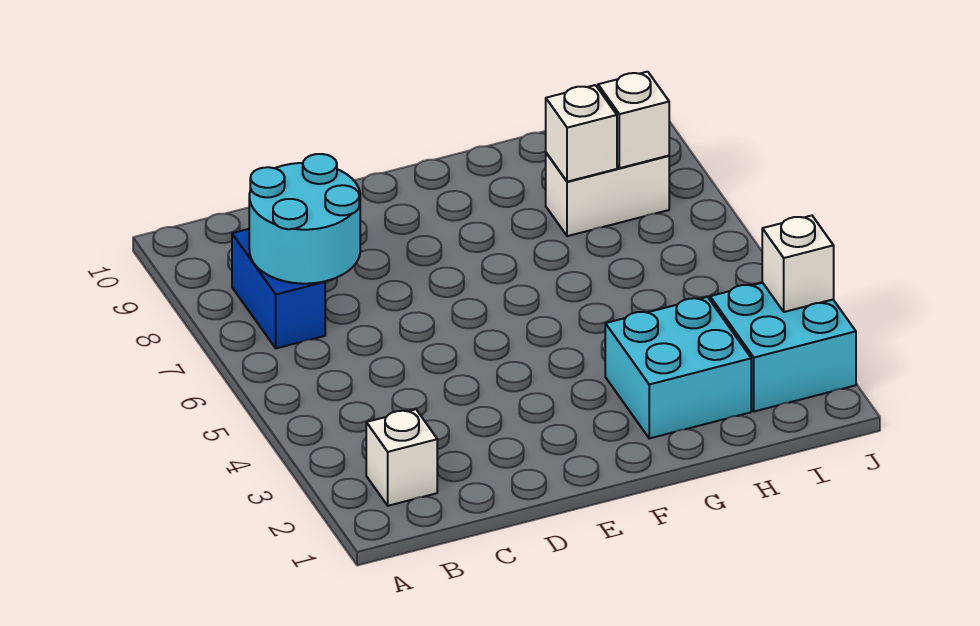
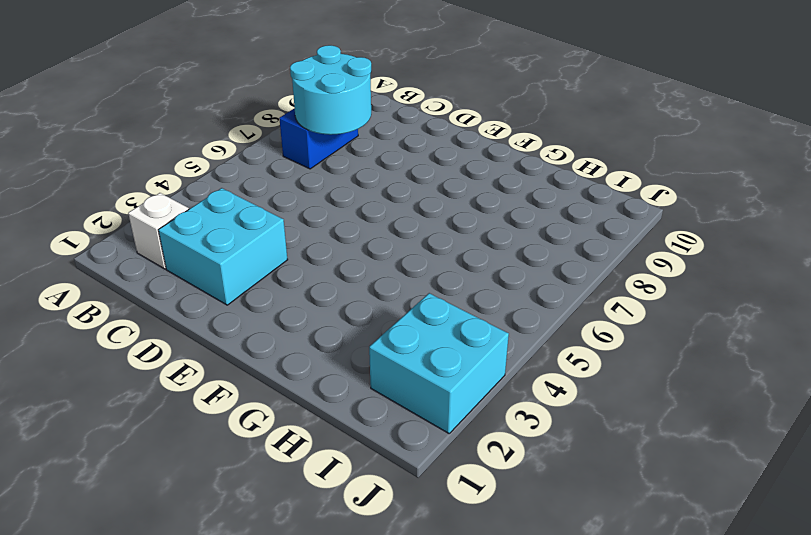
cyan 2x2 brick [159,188,288,305] -> cyan 2x2 brick moved to [605,297,751,438]
none -> white 1x2 brick [546,153,669,236]
none -> white 1x1 brick [546,85,617,182]

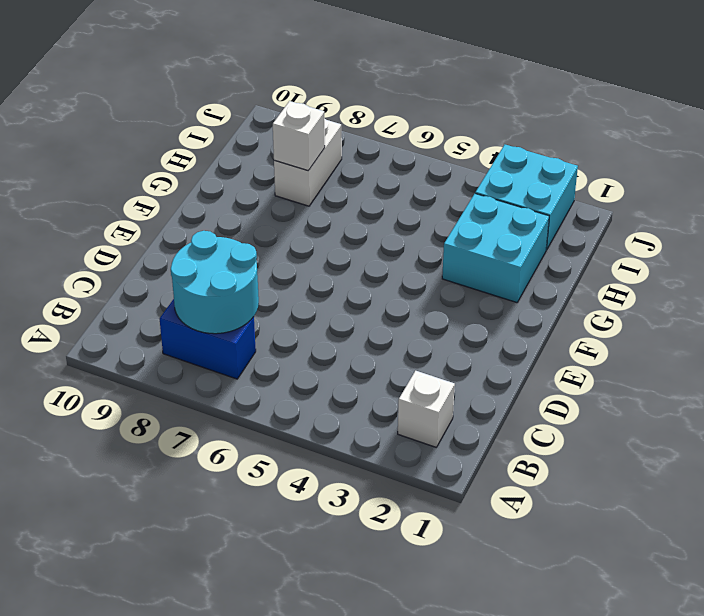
none -> white 1x1 brick [598,72,669,168]
none -> white 1x1 brick [762,216,834,312]

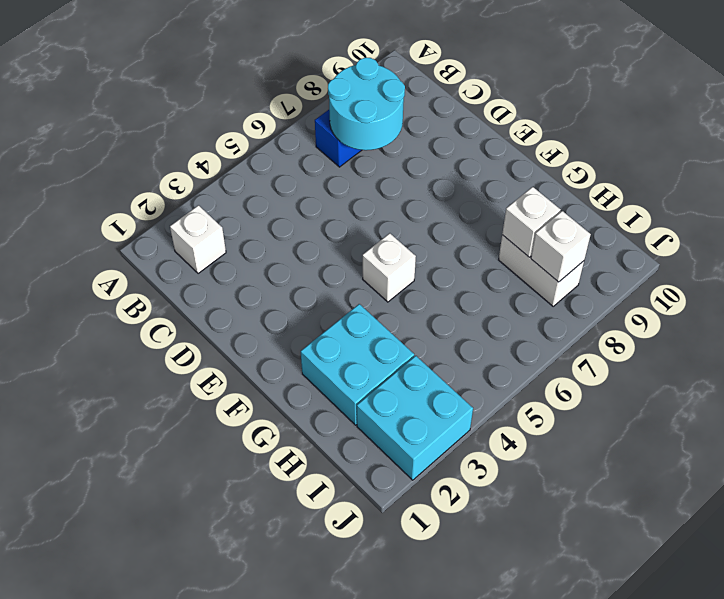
white 1x1 brick [363,233,416,302] -> white 1x1 brick moved to [762,216,834,312]

